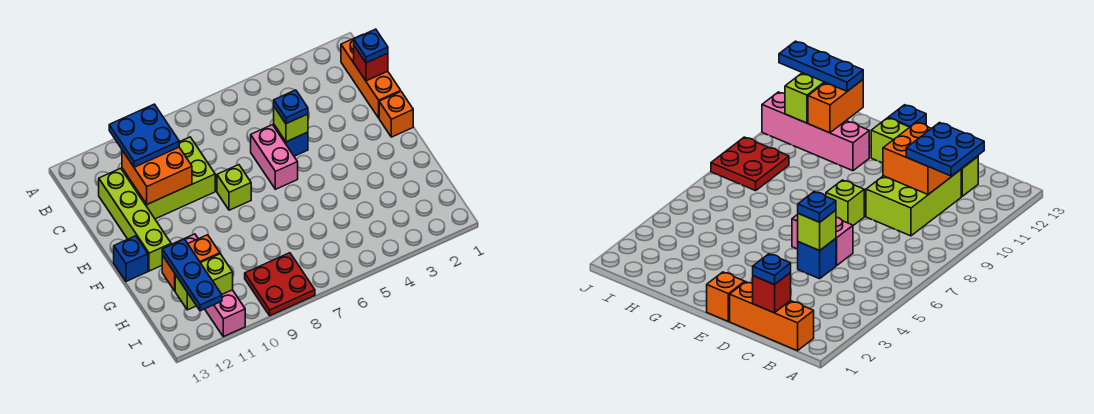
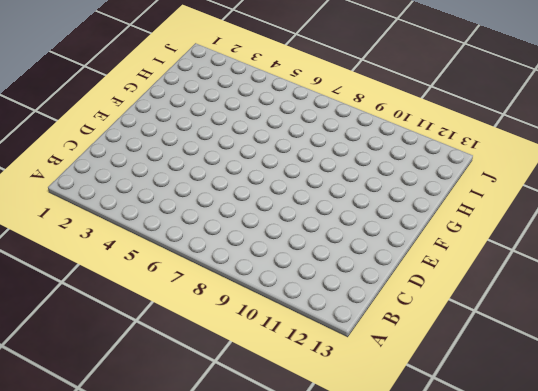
none -> orange 1x3 brick [341,35,401,118]
none -> lime 2x3 brick [122,137,215,219]
none -> lime 1x4 brick [99,168,171,271]

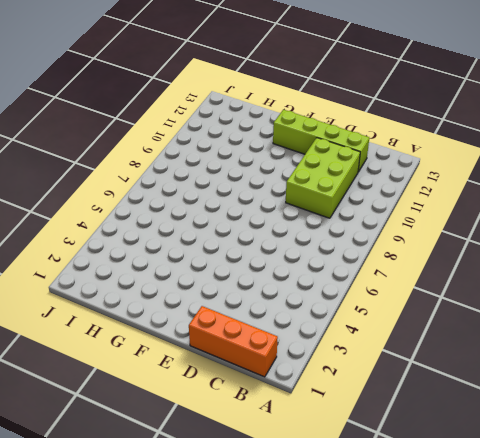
none -> blue 1x1 brick [274,125,308,156]
none -> pink 1x2 brick [251,125,298,189]
none -> orange 1x1 brick [379,92,413,137]

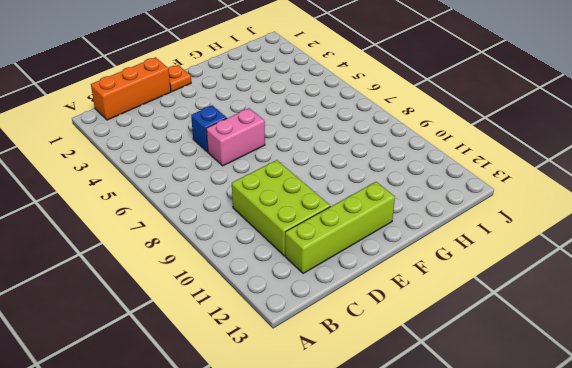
orange 1x1 plate [168,65,191,92] -> orange 1x1 brick [379,92,413,137]
none -> lime 1x1 brick [217,165,251,210]
none -> blue 1x1 brick [114,236,148,281]
none -> pink 1x4 brick [173,234,245,337]

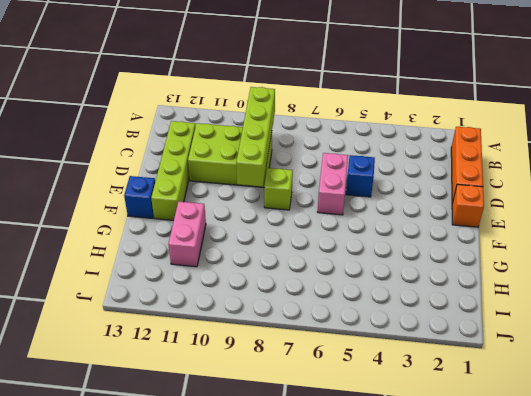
lime 1x4 brick [236,87,275,187] -> none
pink 1x2 brick [168,201,206,267] -> pink 1x4 brick [173,234,245,337]
none -> red 2x2 plate [245,253,315,316]
none -> red 1x1 brick [354,46,388,81]
none -> orange 2x2 brick [122,147,192,204]

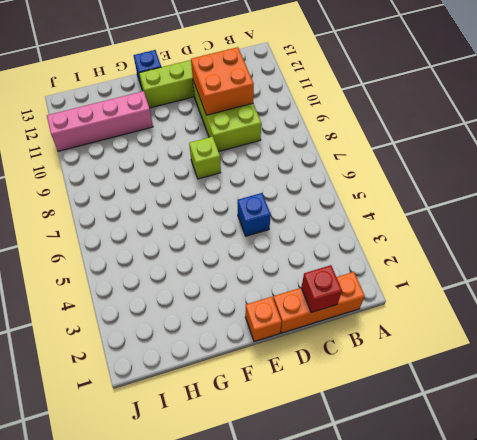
none -> pink 1x2 brick [251,125,298,189]
none -> red 2x2 plate [245,253,315,316]
none -> lime 1x1 brick [274,107,308,142]

